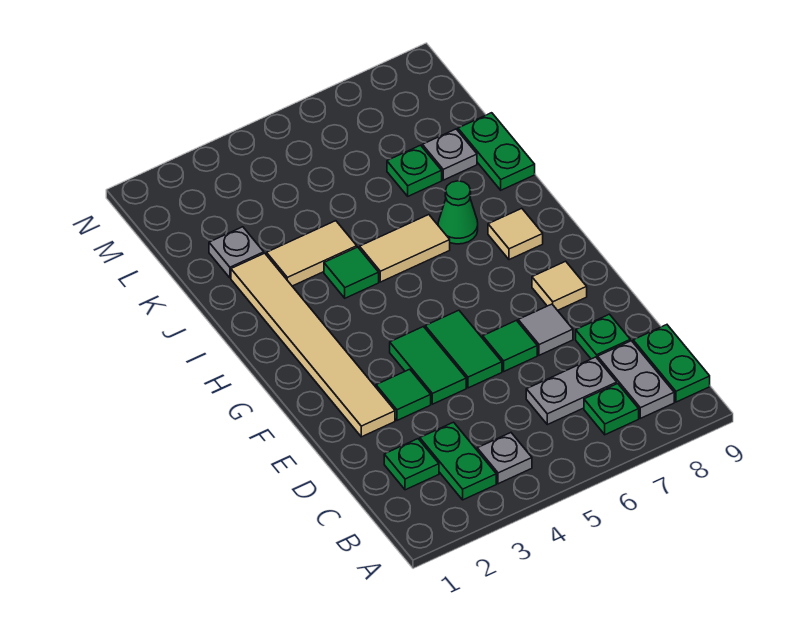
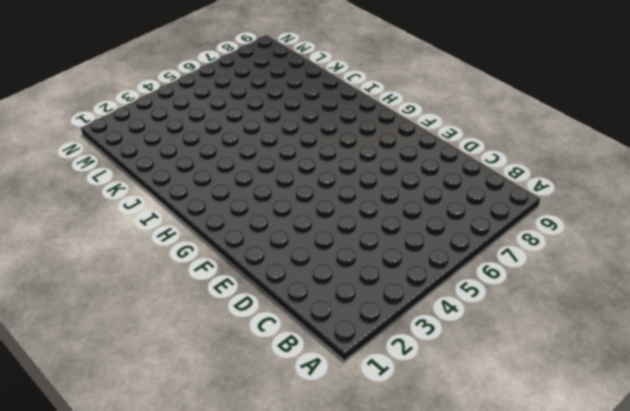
none -> green 1x2 plate [420,422,496,500]
none -> grey 1x1 plate [477,433,532,484]
none -> green 1x1 plate [584,384,639,435]

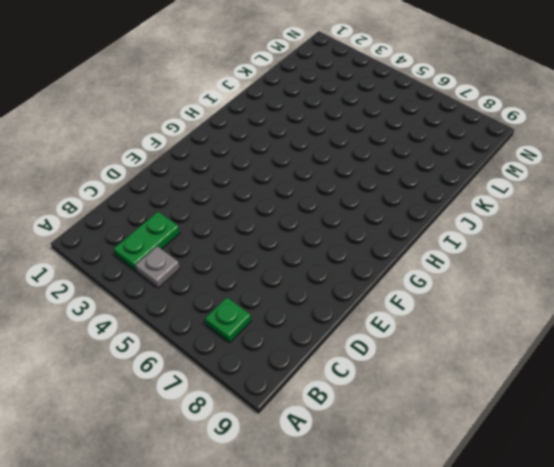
none -> grey 1x2 plate [598,341,674,418]
none -> green 1x2 plate [633,325,710,402]
none -> green 1x1 plate [384,439,439,490]

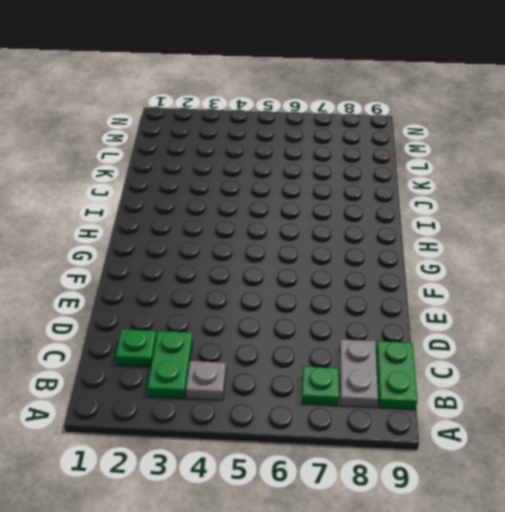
none -> grey 1x2 plate [526,357,617,425]
none -> green 1x1 plate [576,314,630,359]
none -> tan 1x6 tile [231,253,395,437]

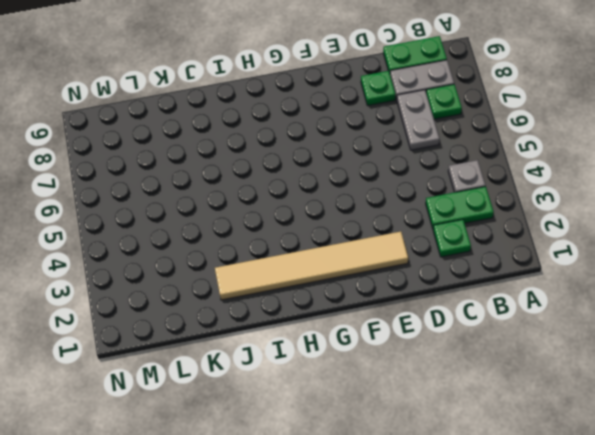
none -> green 1x1 tile [376,369,431,420]
none -> green 1x2 tile [390,327,466,404]
none -> green 1x2 tile [425,310,502,388]

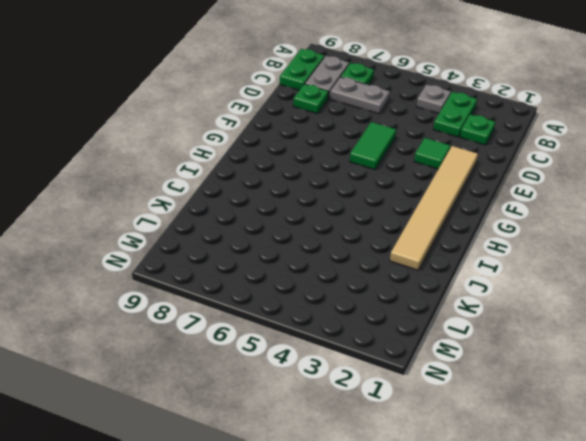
none -> green 1x2 tile [390,327,466,404]
none -> green 1x1 tile [483,320,537,371]
none -> grey 1x1 tile [518,304,573,355]

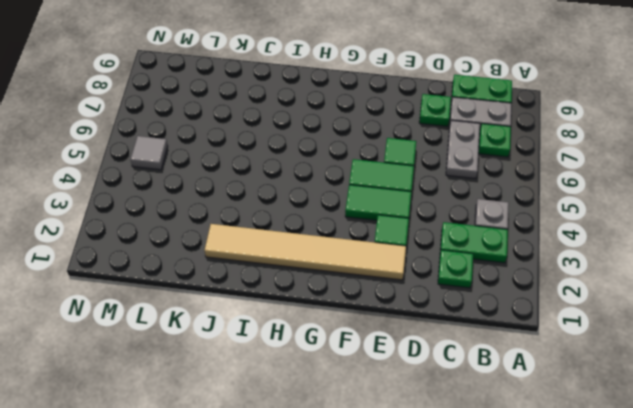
grey 1x1 tile [130,136,168,170] -> grey 1x1 tile moved to [518,304,573,355]
none -> tan 1x1 tile [532,261,587,310]
none -> tan 1x1 tile [488,208,543,260]
none -> green 1x1 tile [324,247,379,298]

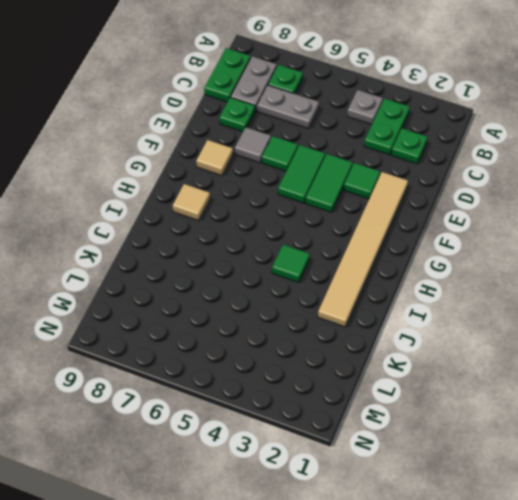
none -> tan 1x2 tile [360,215,450,282]
none -> green 1x1 cone [438,181,478,244]
none -> tan 1x2 tile [267,221,357,286]

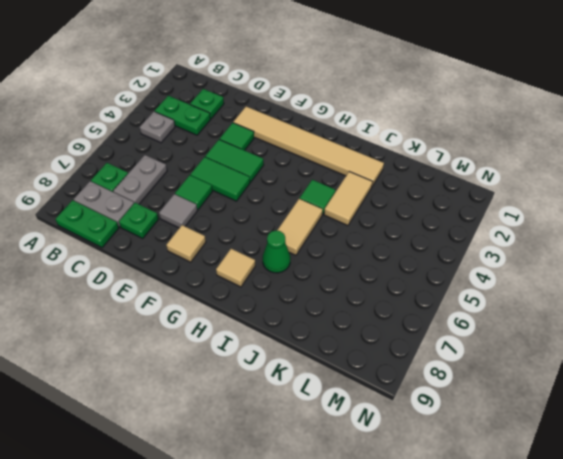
none -> green 1x2 plate [458,113,535,190]
none -> grey 1x1 plate [209,227,264,278]
none -> green 1x1 plate [387,145,442,196]

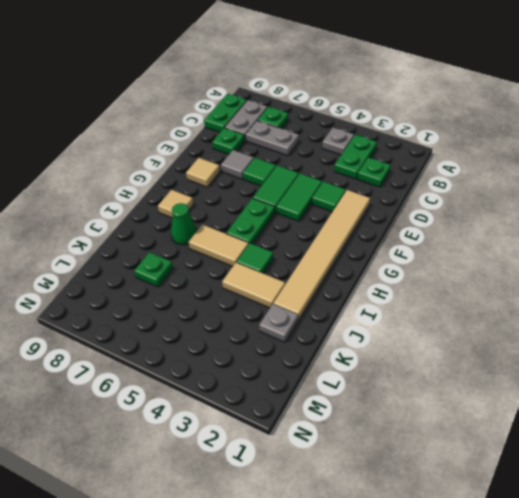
green 1x2 plate [226,198,275,244] -> green 1x2 plate moved to [458,113,535,190]
none -> grey 1x1 plate [422,129,477,180]

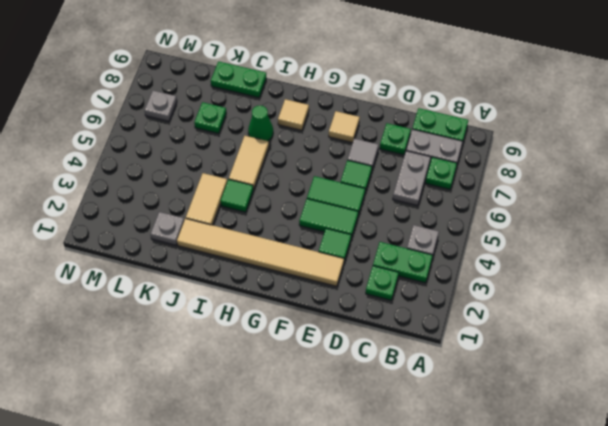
grey 1x1 plate [145,91,177,121] -> grey 1x1 plate moved to [422,129,477,180]

